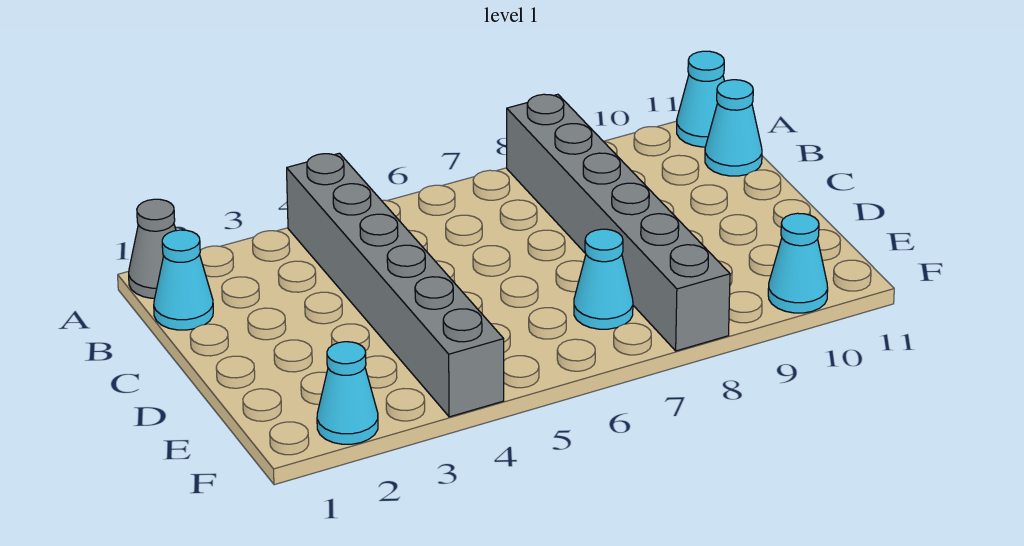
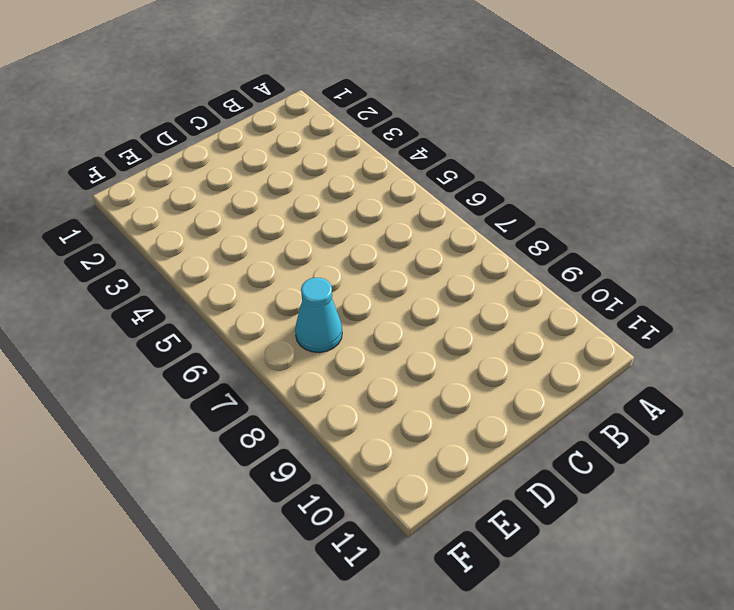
none -> grey 1x1 cone [129,199,176,298]
none -> grey 1x6 brick [287,153,504,417]

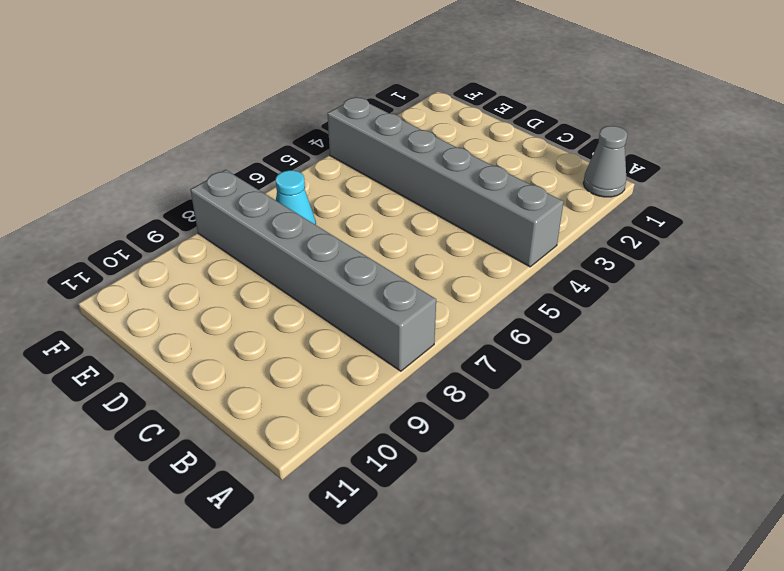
none -> cyan 1x1 cone [677,51,724,147]
none -> cyan 1x1 cone [154,230,213,330]

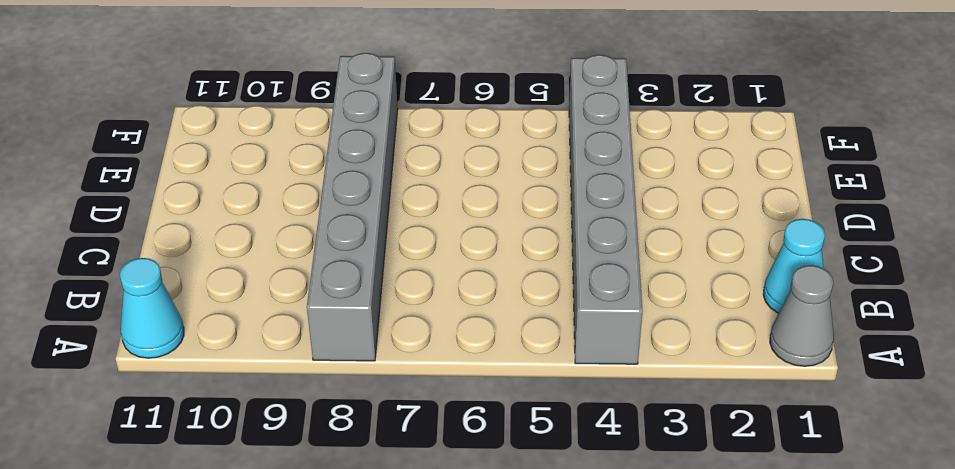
none -> cyan 1x1 cone [705,80,762,176]
none -> cyan 1x1 cone [574,229,633,329]

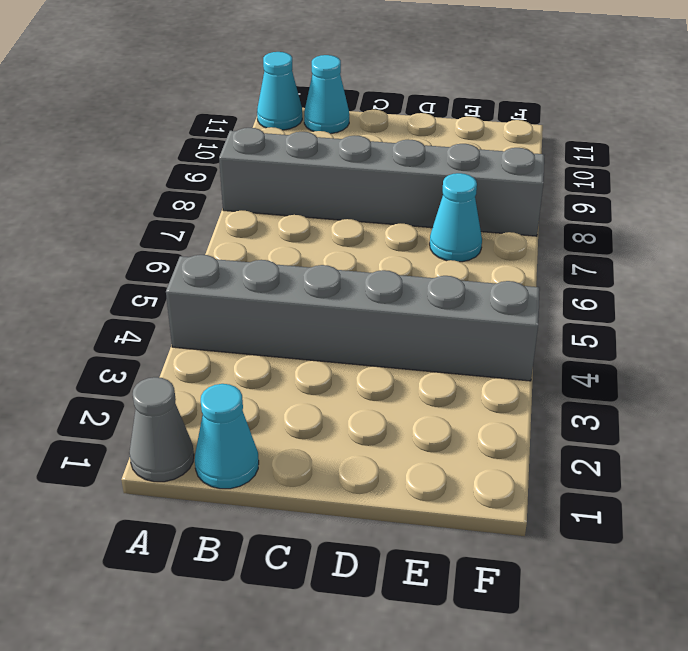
none -> cyan 1x1 cone [317,342,378,444]
none -> cyan 1x1 cone [768,213,828,313]

